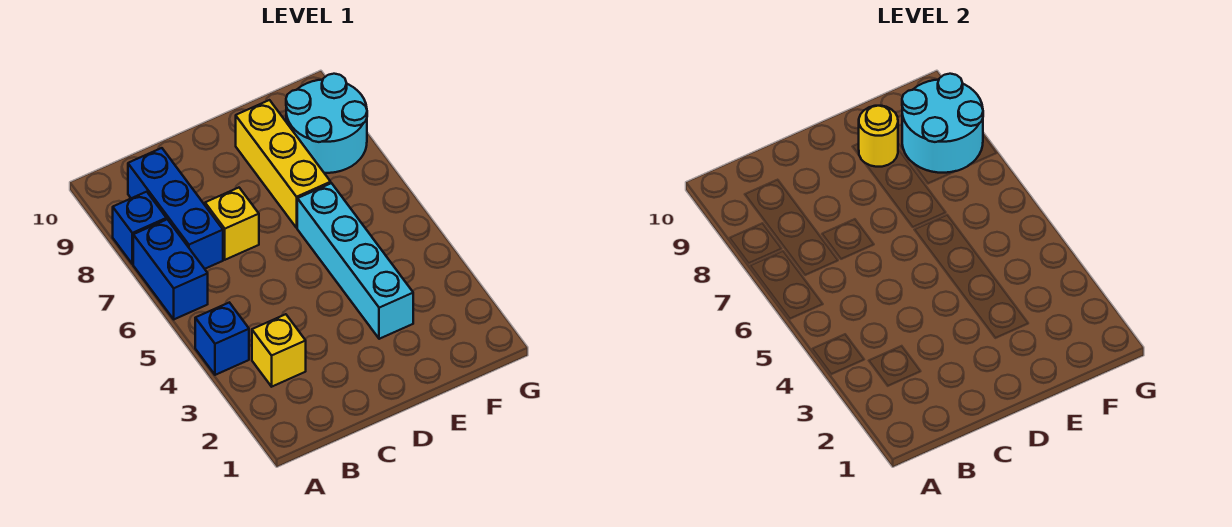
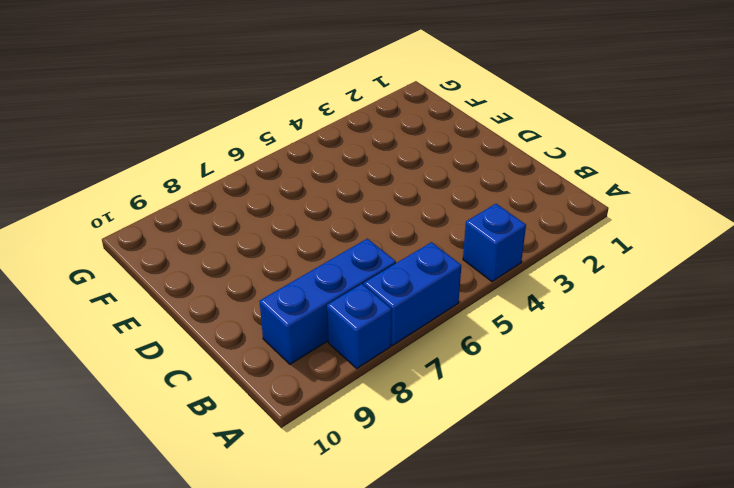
none -> yellow 1x1 brick [252,314,306,387]
none -> yellow 1x1 brick [205,188,259,260]

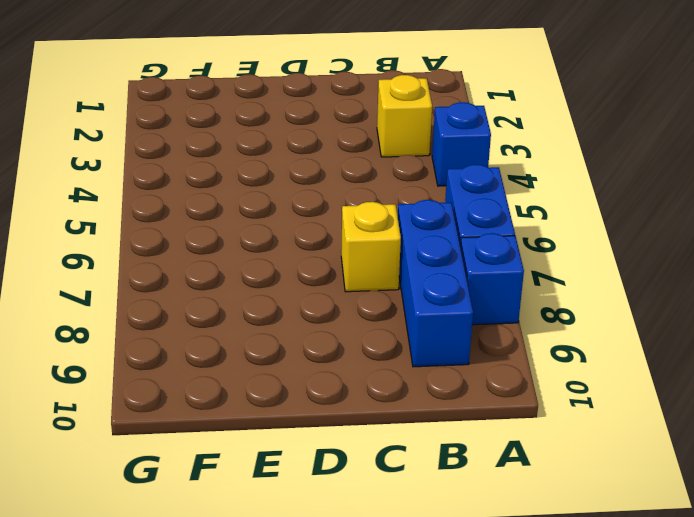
none -> cyan 1x4 brick [297,183,413,339]
none -> yellow 1x3 brick [236,100,331,228]

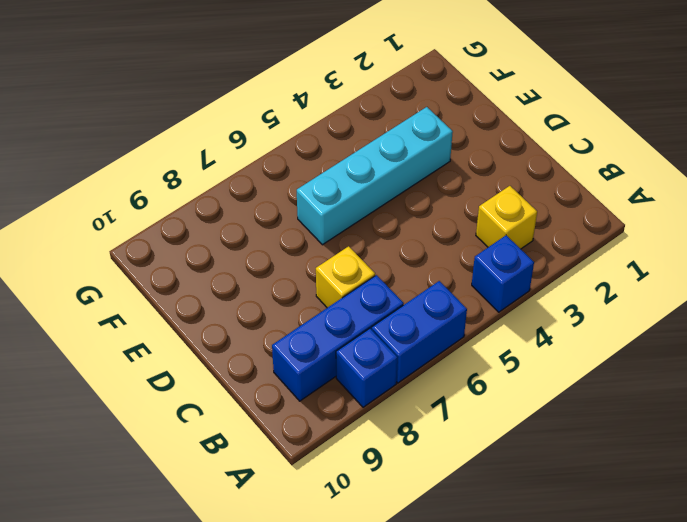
none -> yellow 1x3 brick [236,100,331,228]
none -> cyan 2x2 round brick [286,74,367,173]

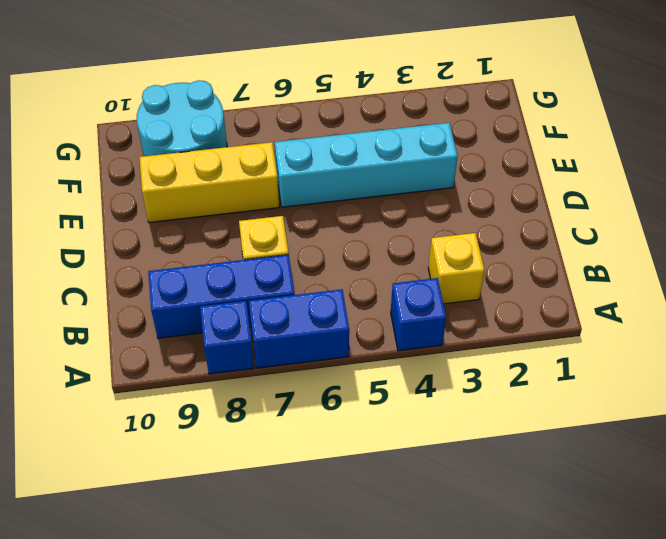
none -> yellow 1x1 round brick [859,106,898,167]
none -> cyan 2x2 round brick [902,74,983,173]

